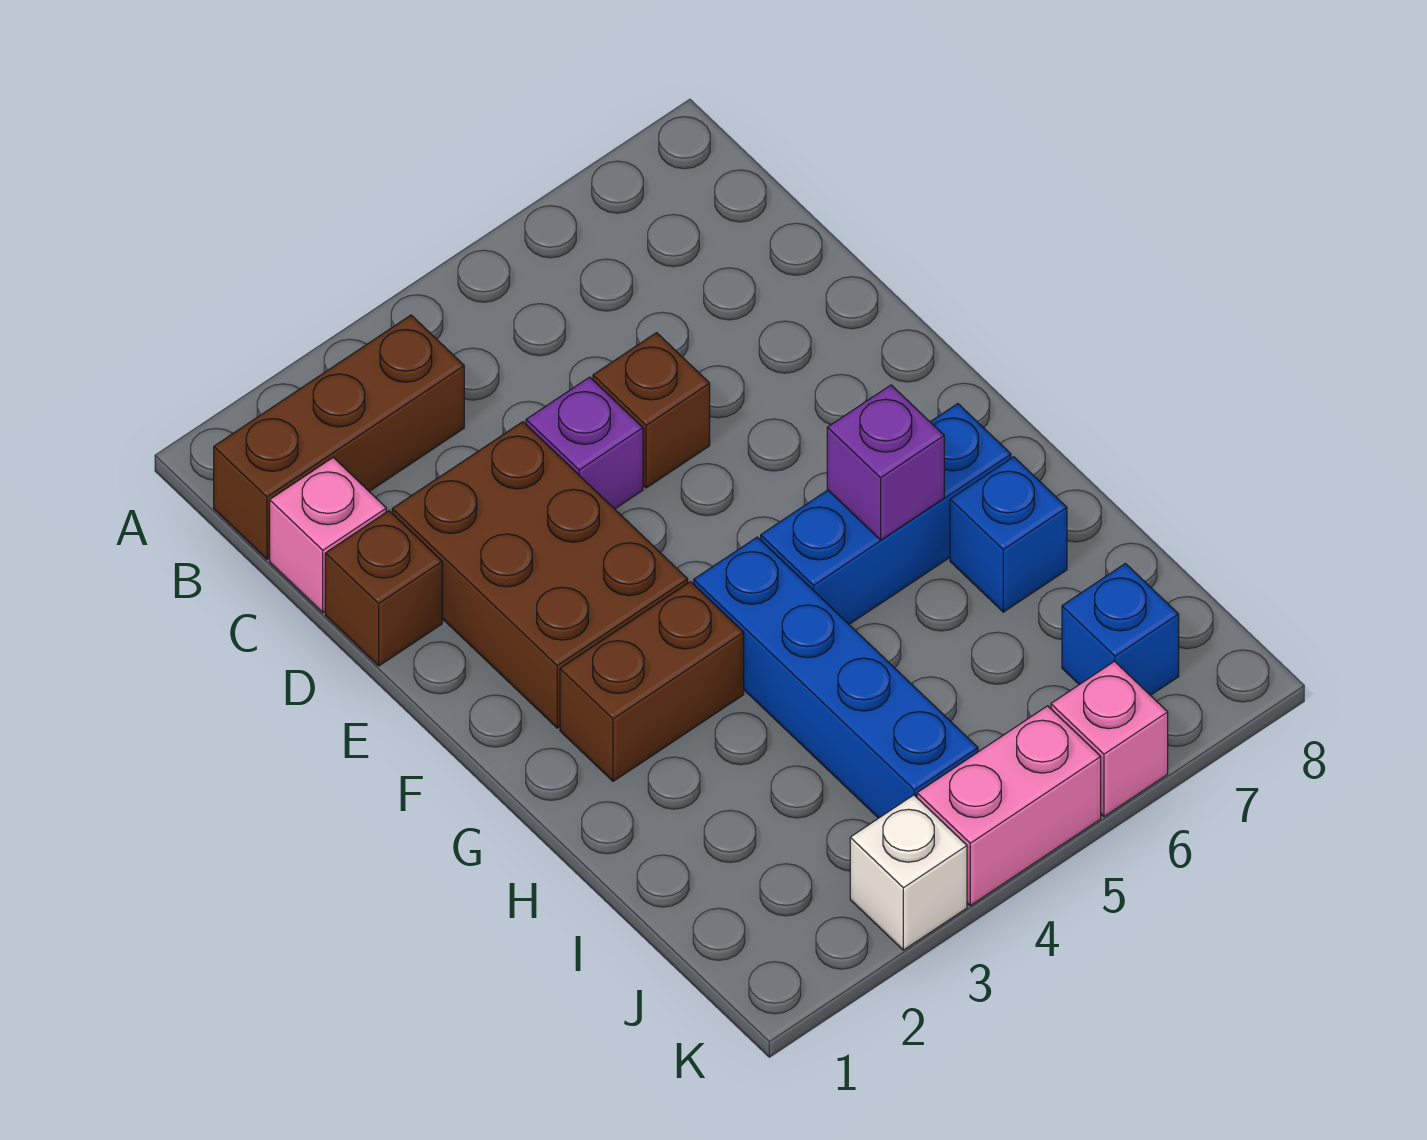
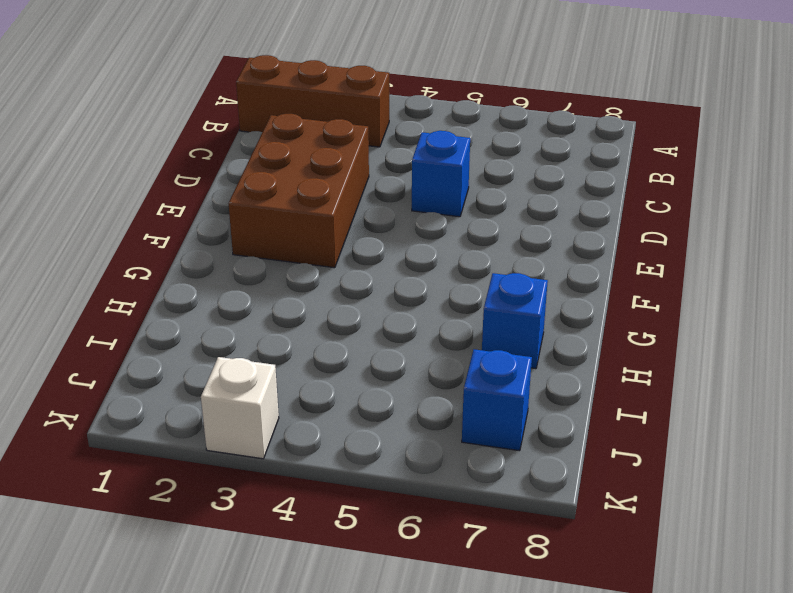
blue 1x1 brick [412,131,470,217] -> brown 1x1 brick [593,333,710,488]
none -> pink 1x1 brick [270,458,386,613]
none -> brown 1x1 brick [325,511,442,666]
none -> purple 1x1 brick [526,377,643,509]

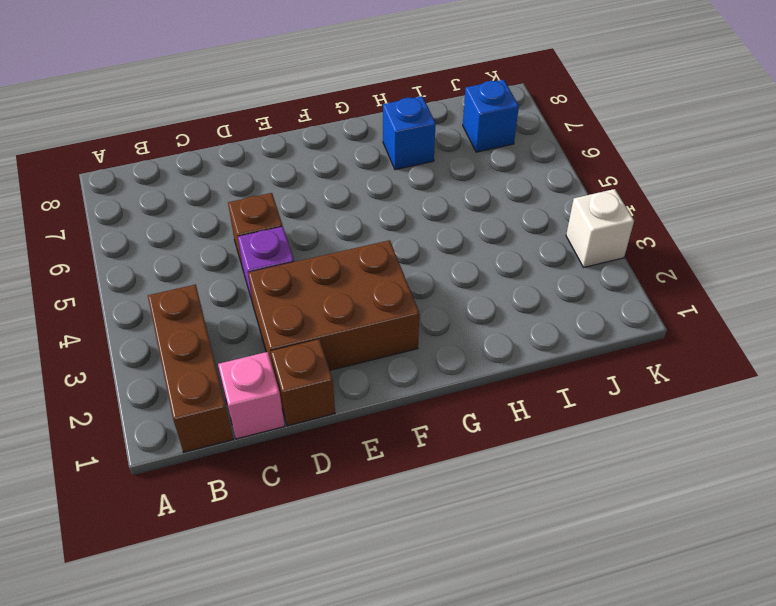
none -> brown 1x2 brick [560,582,744,781]
none -> blue 1x4 brick [694,537,978,818]
none -> blue 1x3 brick [761,404,1011,624]

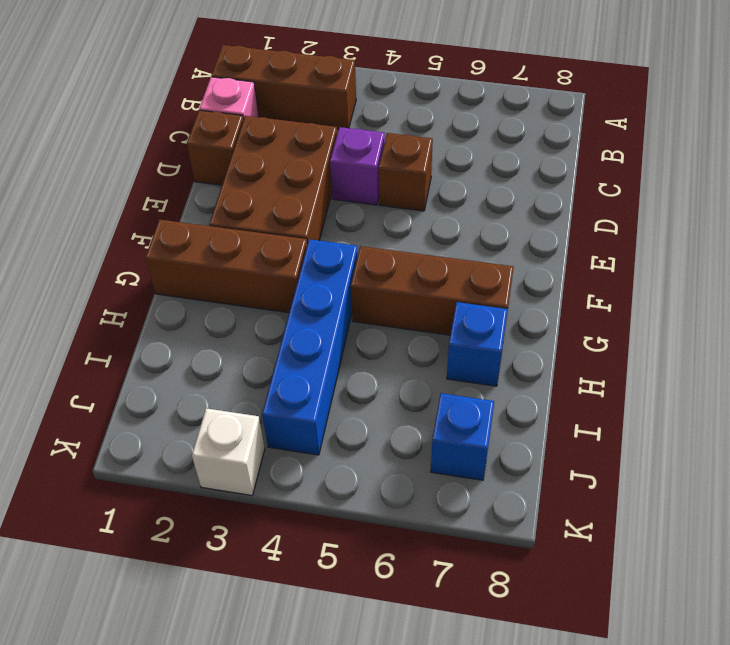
brown 1x3 brick [145,219,307,313] -> brown 1x2 brick [560,582,744,781]
brown 1x3 brick [351,246,514,335] -> blue 1x3 brick [761,404,1011,624]
none -> pink 1x2 brick [917,706,1101,906]
none -> pink 1x1 brick [1051,661,1168,817]
none -> purple 1x1 brick [827,385,944,540]

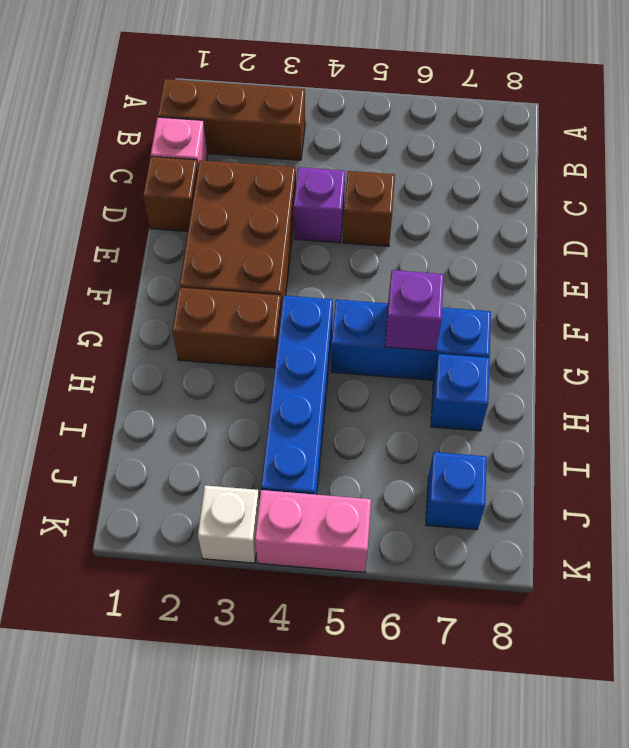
none -> pink 1x1 brick [1051,661,1168,817]

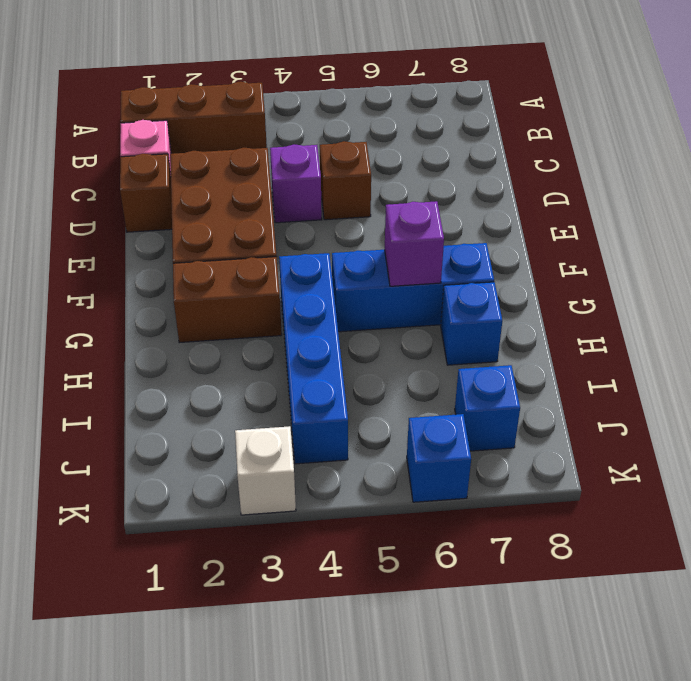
blue 1x1 brick [407,414,471,502] -> pink 1x1 brick [1051,661,1168,817]
none -> pink 1x2 brick [917,706,1101,906]

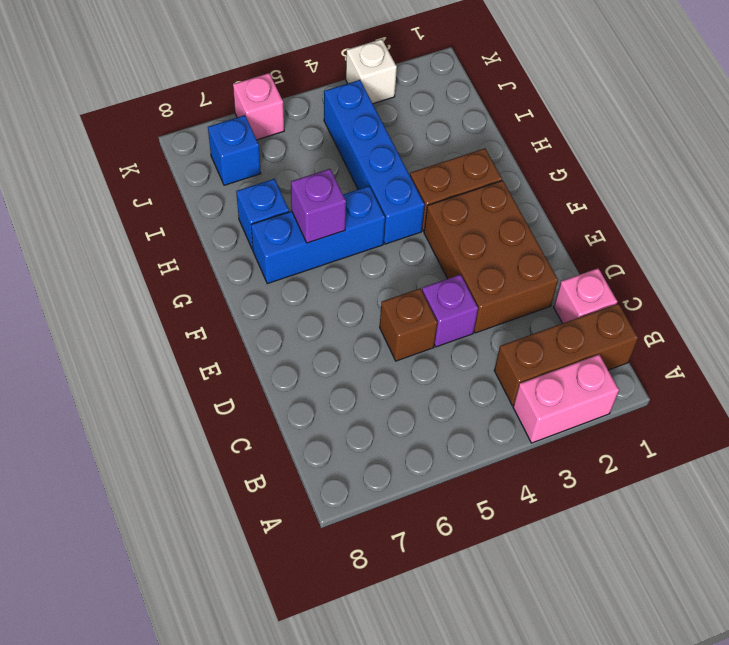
pink 1x2 brick [513,355,619,443] -> pink 1x2 brick moved to [917,706,1101,906]
none -> brown 1x1 brick [325,511,442,666]

